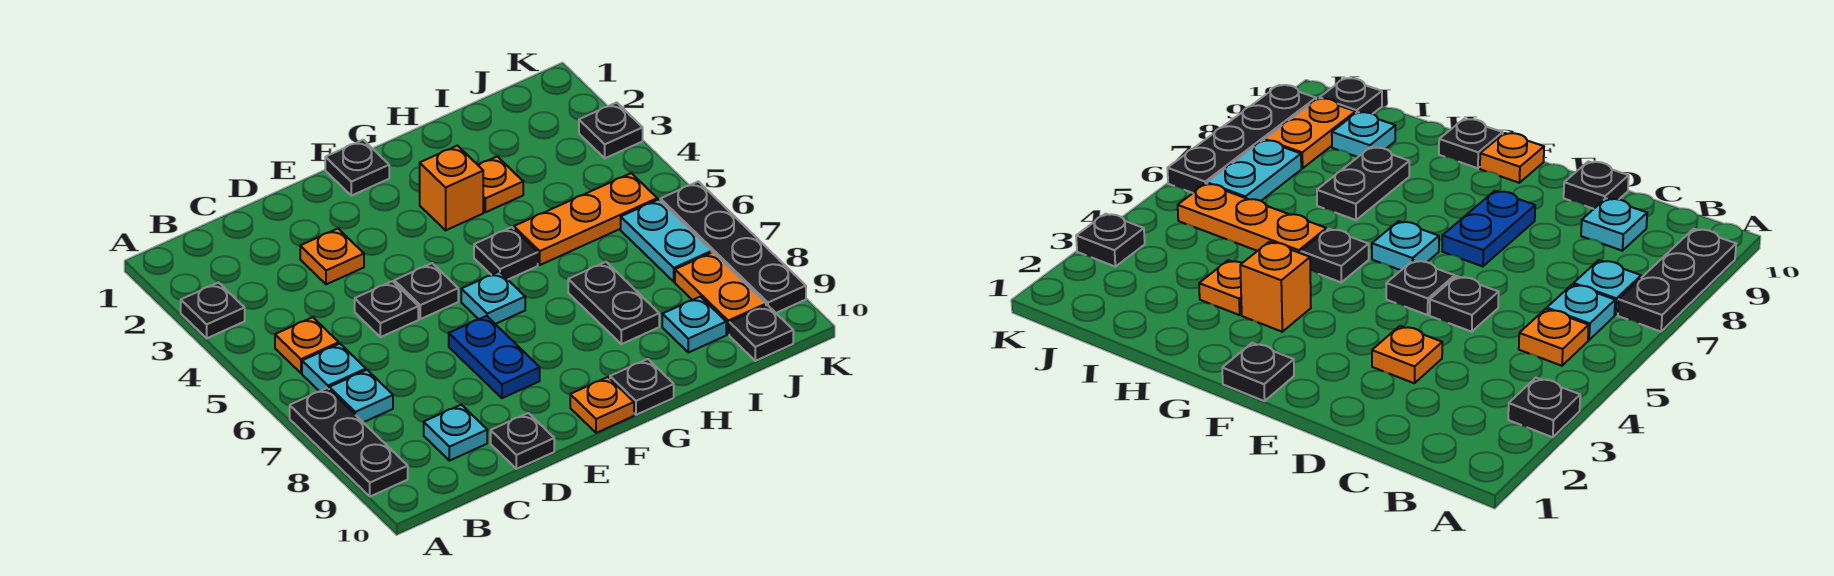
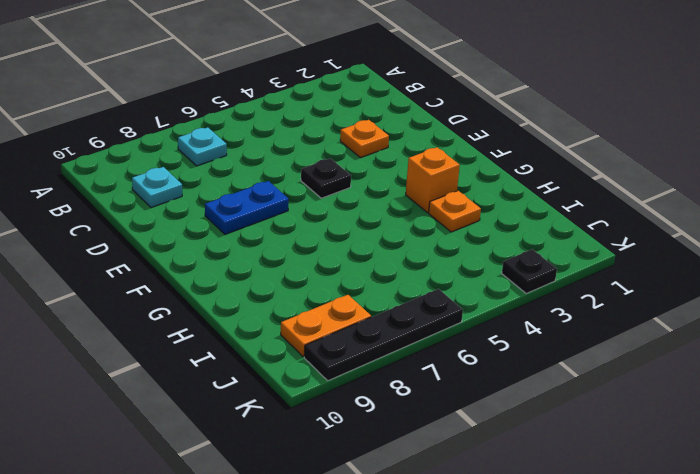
none -> black 1x1 plate [181,283,245,338]
none -> black 1x3 plate [290,388,408,497]
none -> orange 1x1 plate [275,317,339,373]

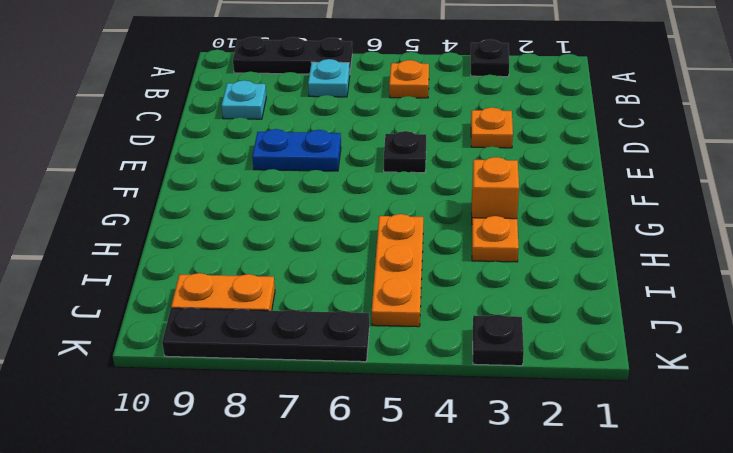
none -> cyan 1x1 plate [302,344,366,391]
none -> black 1x1 plate [355,281,418,337]
none -> black 1x1 plate [491,413,554,469]

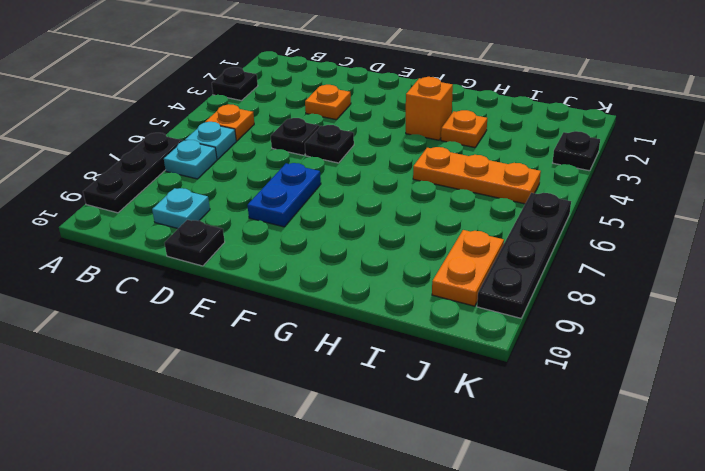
none -> black 1x1 plate [325,140,389,196]
none -> cyan 1x1 plate [461,272,525,324]
none -> orange 1x1 plate [570,377,634,433]

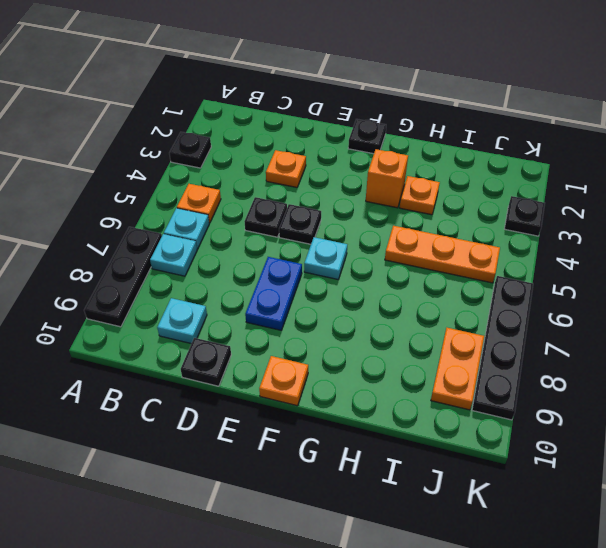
none -> black 1x1 plate [474,227,538,279]
none -> black 1x1 plate [610,359,674,415]
none -> black 1x2 plate [568,262,659,344]

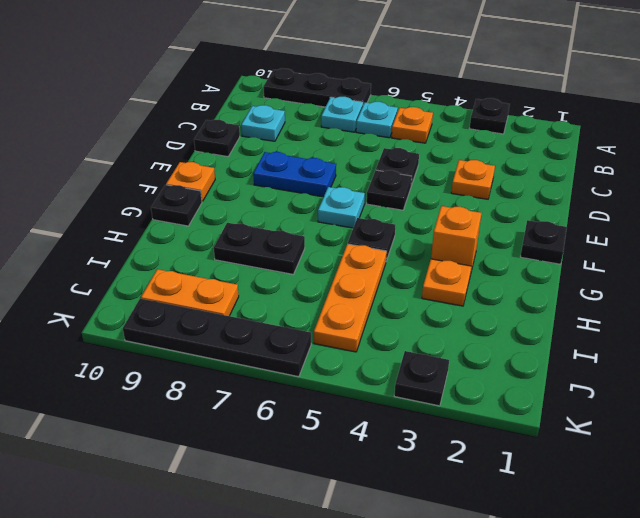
none -> cyan 1x1 plate [662,297,726,353]
none -> cyan 1x2 plate [621,200,712,282]
none -> black 1x1 plate [729,305,793,361]

